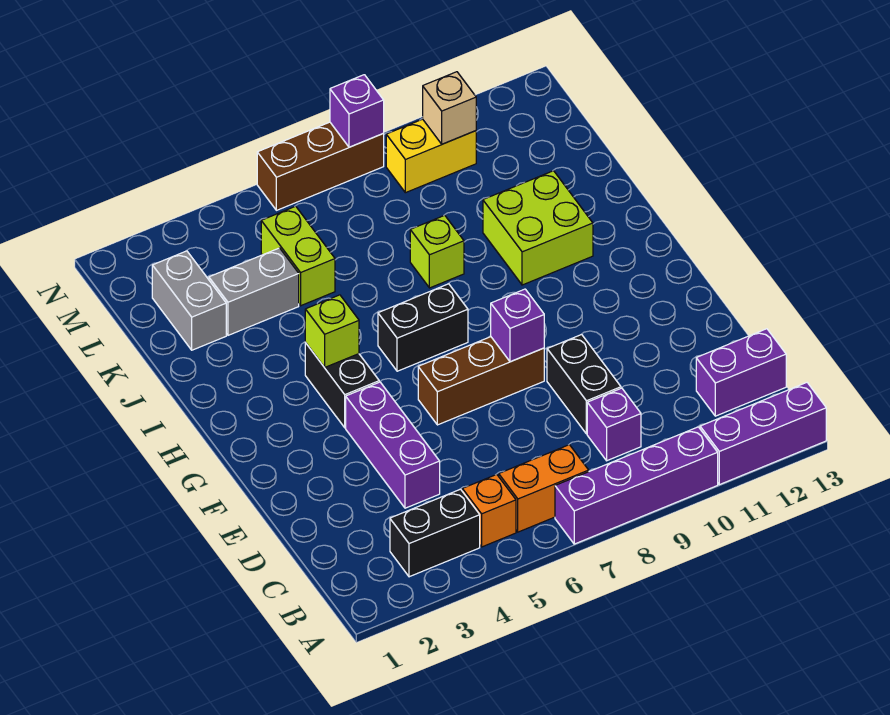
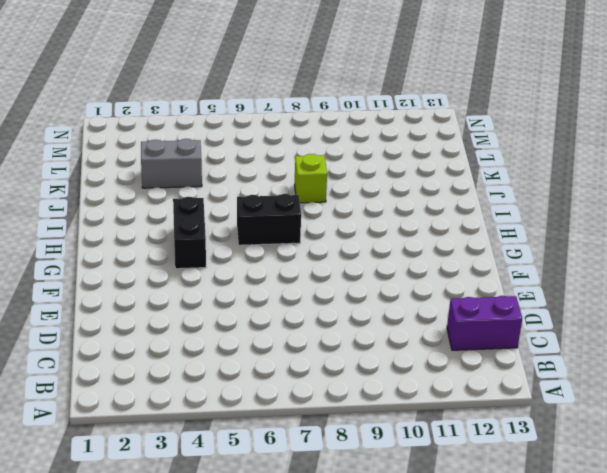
none -> purple 1x4 brick [555,427,718,544]
none -> purple 1x3 brick [700,383,826,485]
none -> black 1x2 brick [390,489,480,577]

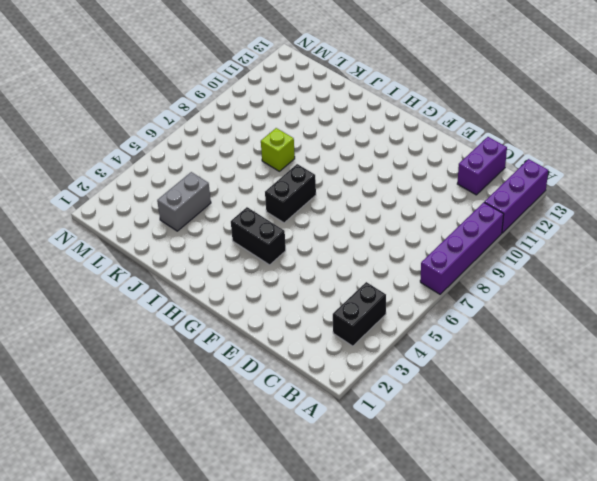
none -> orange 1x1 brick [462,474,516,547]
none -> orange 1x2 brick [499,445,589,532]
none -> purple 1x1 brick [587,388,641,461]

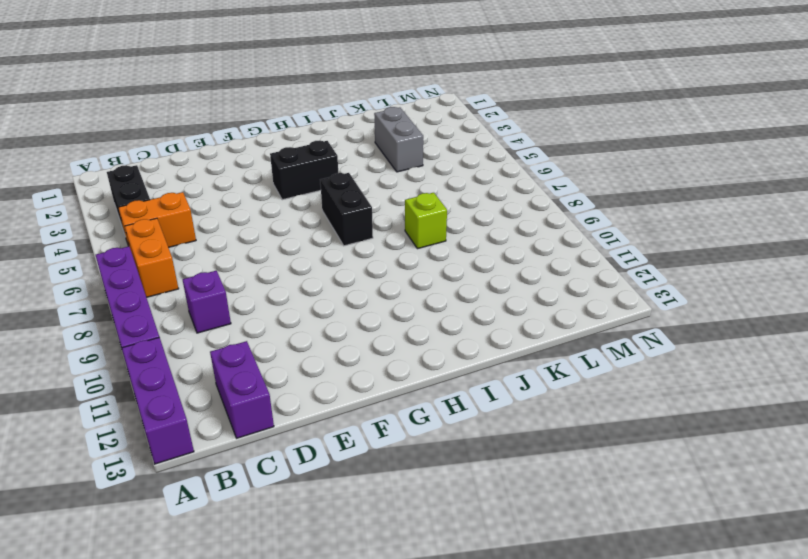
orange 1x2 brick [118,192,196,247] -> orange 1x1 brick [462,474,516,547]
none -> purple 1x3 brick [346,382,440,508]
none -> black 1x2 brick [547,335,621,434]
none -> brown 1x3 brick [418,337,544,425]

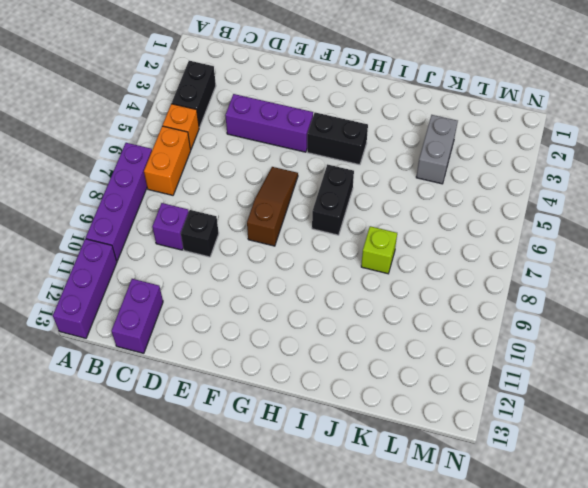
black 1x1 brick [181,210,219,257] -> black 1x2 brick [547,335,621,434]
brown 1x3 slope [247,167,298,246] -> brown 1x3 brick [418,337,544,425]
none -> lime 2x2 brick [483,171,593,285]
none -> grey 1x2 brick [152,251,226,350]
none -> lime 1x2 brick [261,206,335,306]

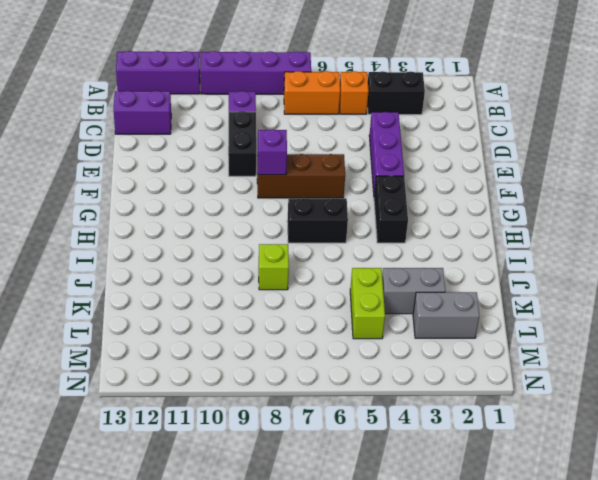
grey 1x2 brick [413,292,480,338] -> grey 1x2 brick turned to [152,251,226,350]
none -> lime 2x2 brick [483,171,593,285]
none -> yellow 1x2 brick [386,119,476,193]
none -> brown 1x3 brick [257,122,384,210]

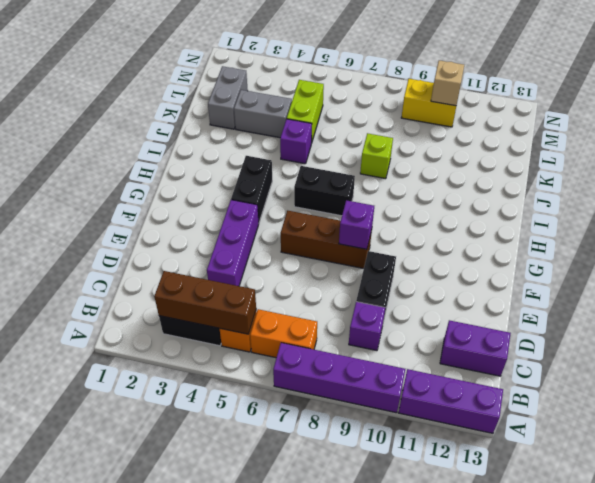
brown 1x3 brick [154,271,256,334] -> brown 1x3 brick moved to [257,122,384,210]
purple 1x1 brick [280,119,312,164] -> purple 1x1 brick moved to [330,75,384,147]
none -> lime 2x2 brick [483,171,593,285]
none -> lime 1x1 brick [305,295,359,367]

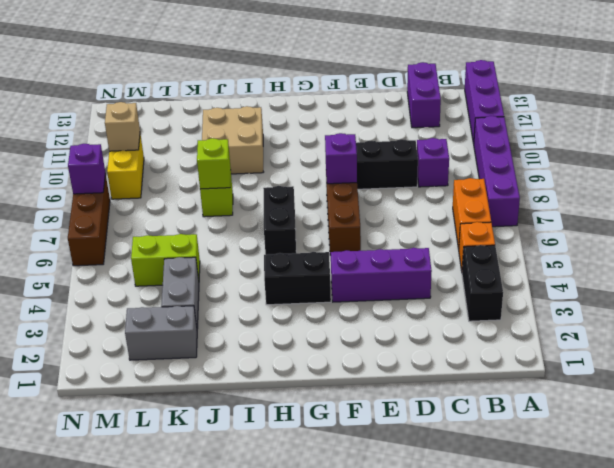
tan 2x2 brick [202,106,263,174] -> lime 2x2 brick [483,171,593,285]
lime 1x1 brick [197,138,231,189] -> lime 1x1 brick moved to [305,295,359,367]

